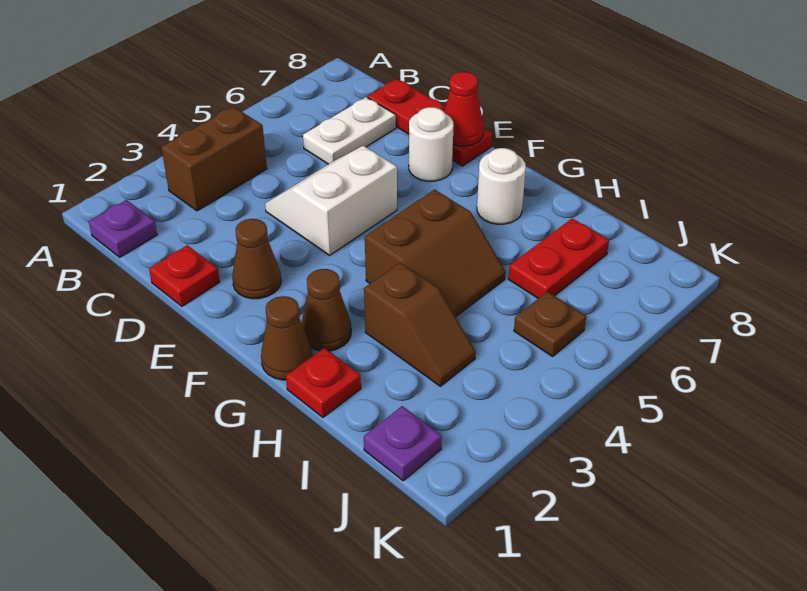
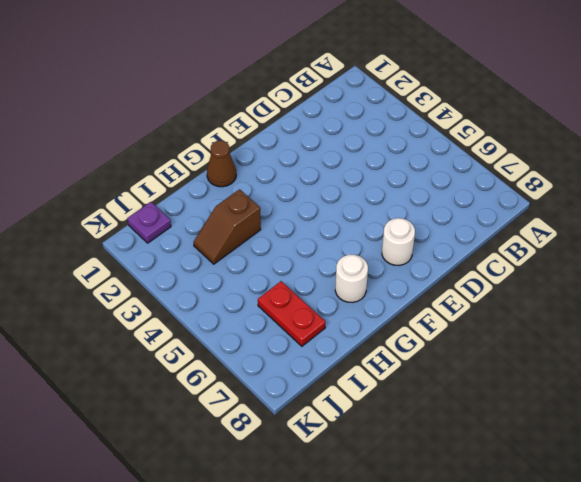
none -> purple 1x1 plate [89,200,157,257]
none -> brown 1x2 brick [161,107,267,211]
none -> white 1x2 plate [303,97,396,164]

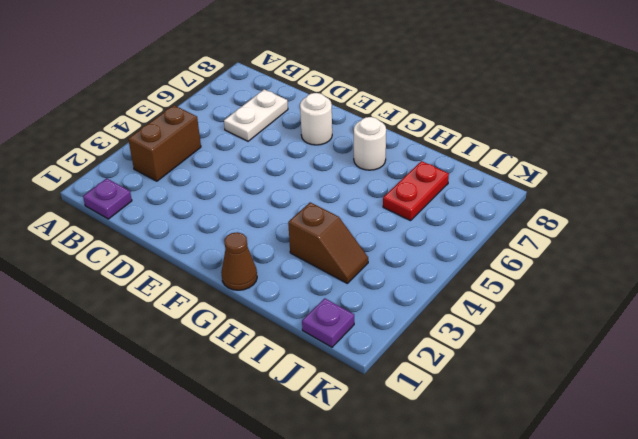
none -> red 1x3 plate [368,79,492,166]
none -> red 1x1 plate [149,245,220,306]
none -> white 2x2 slope [265,146,397,255]

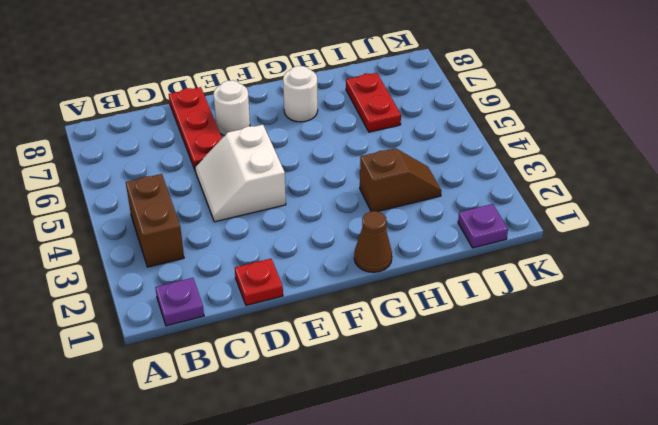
red 1x3 plate [169,87,222,170] -> red 1x3 plate turned to [368,79,492,166]
none -> white 1x2 plate [303,97,396,164]
none -> brown 1x1 cone [232,219,281,299]
none -> brown 1x1 cone [301,269,351,351]

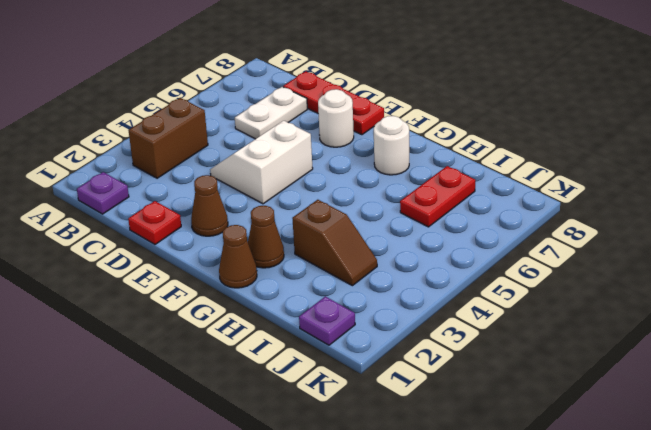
none -> brown 2x2 slope [365,189,506,317]
none -> red 1x1 plate [286,348,361,417]
none -> brown 1x1 plate [514,292,586,357]

